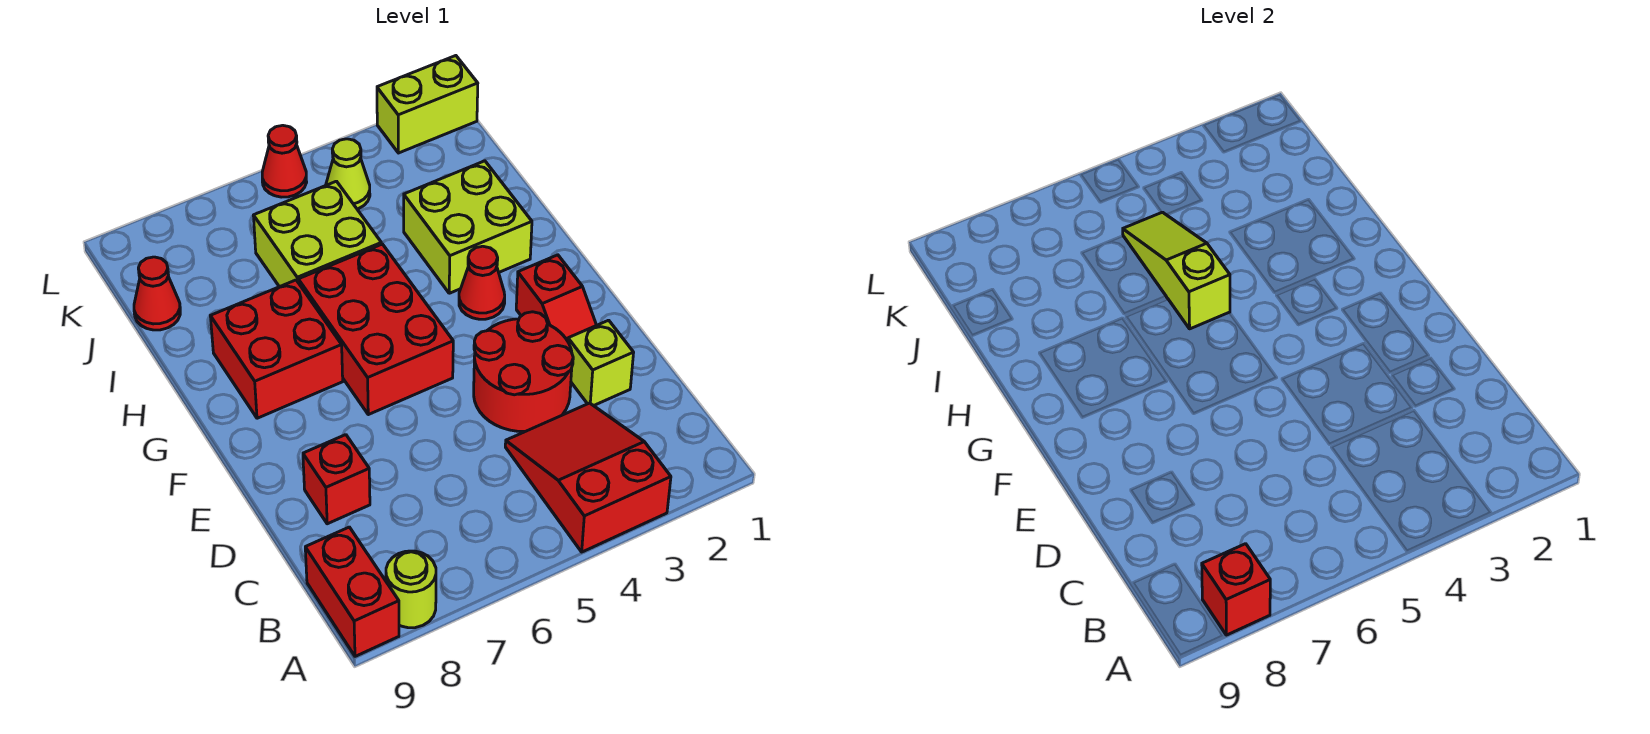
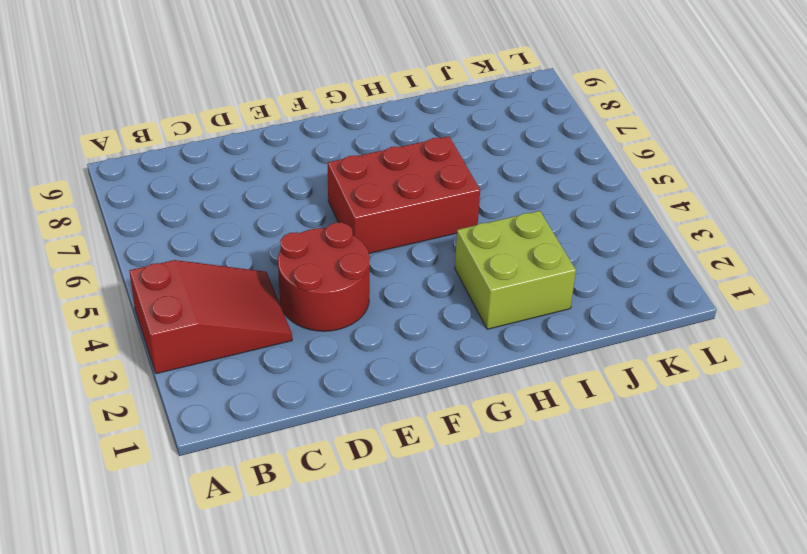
none -> lime 1x1 round brick [386,551,436,628]
none -> red 1x2 brick [305,527,399,656]
none -> lime 1x1 brick [568,320,634,406]

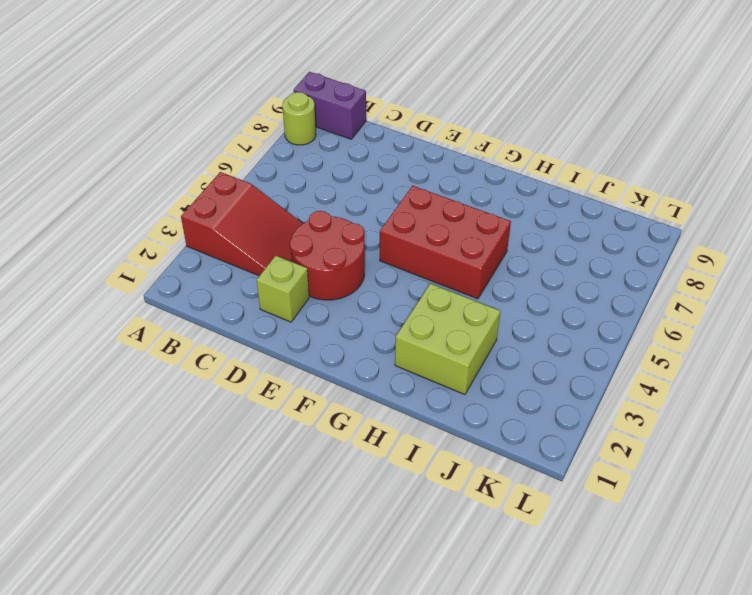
purple 1x2 brick [294,72,366,139] -> red 1x2 brick [305,527,399,656]
none -> red 1x1 brick [303,435,370,524]
none -> red 1x2 slope [516,255,597,341]
none -> red 1x1 cone [459,246,505,319]

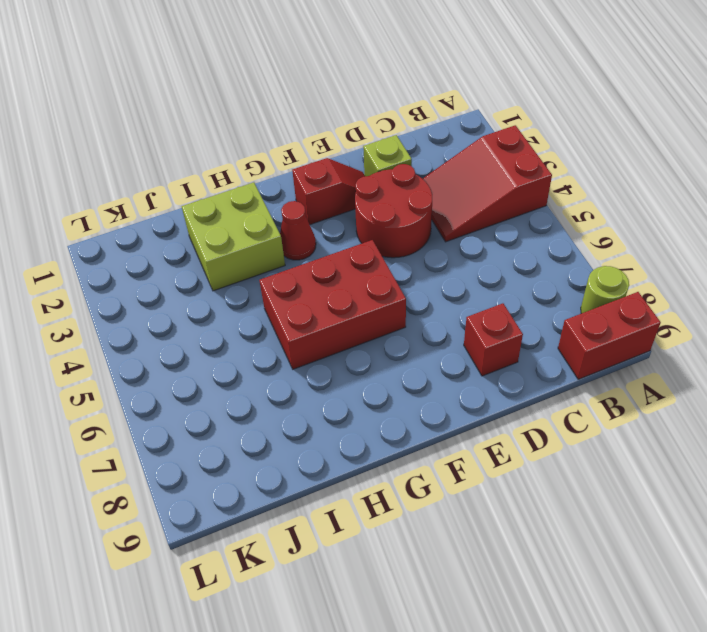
none -> red 2x2 brick [210,280,343,418]
none -> lime 2x2 brick [253,181,381,287]
none -> red 1x1 cone [134,257,180,330]

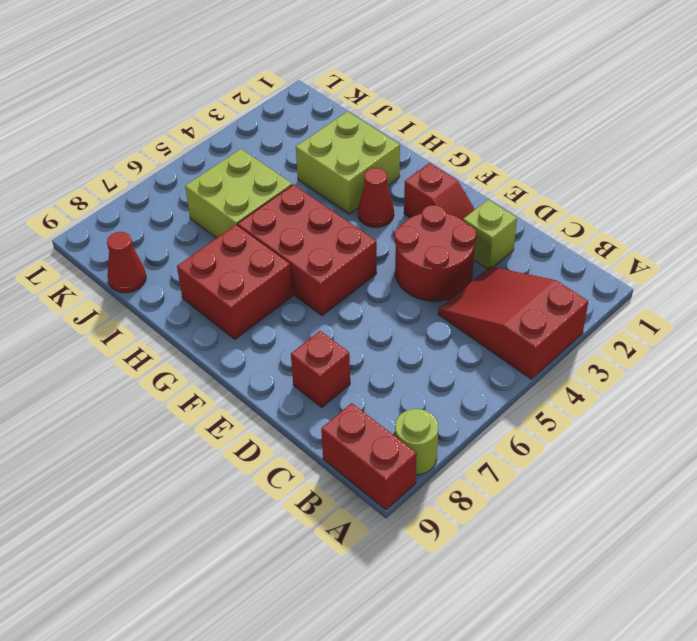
none -> lime 1x1 cone [326,139,370,209]
none -> lime 1x2 brick [377,56,478,153]
none -> red 1x1 cone [262,125,307,197]

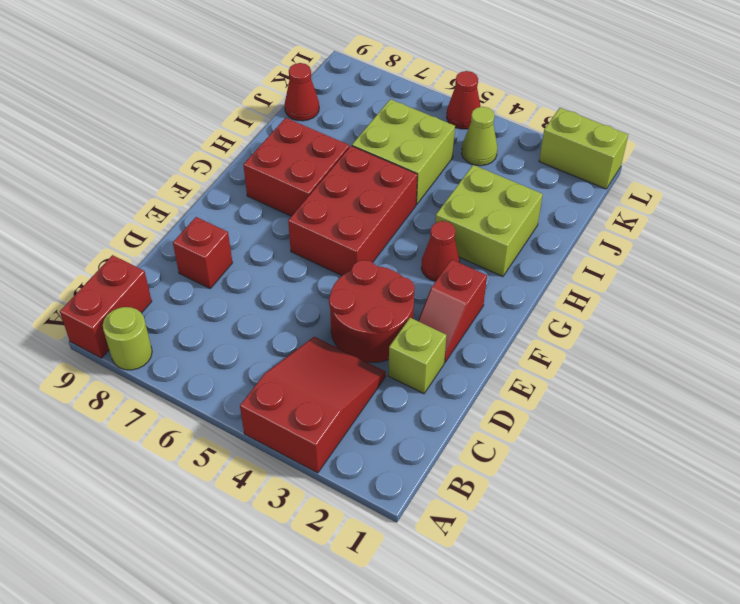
none -> red 1x1 brick [1202,544,1270,635]
none -> lime 1x3 slope [1123,212,1230,329]

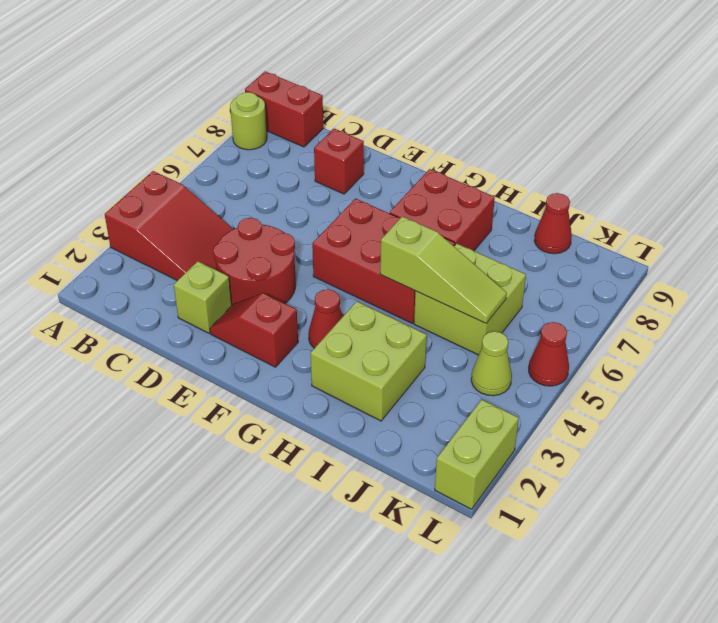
none -> red 1x1 brick [1202,544,1270,635]

